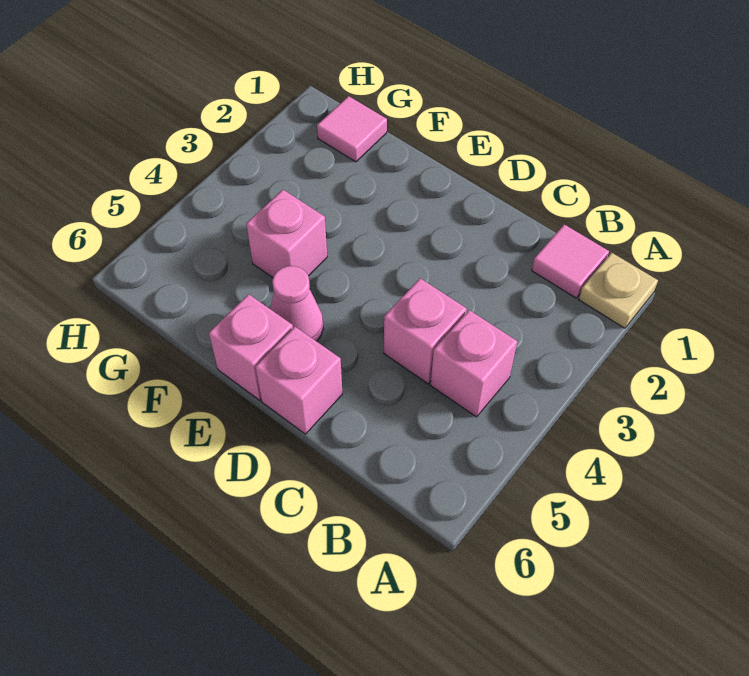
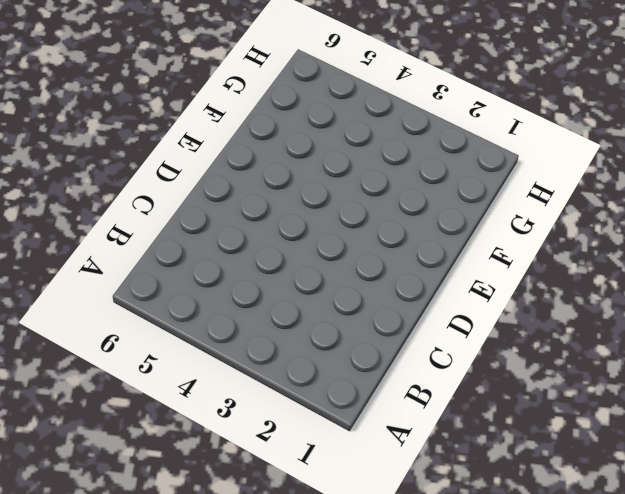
none -> tan 1x1 plate [579,253,658,328]
none -> pink 1x1 tile [532,224,609,298]

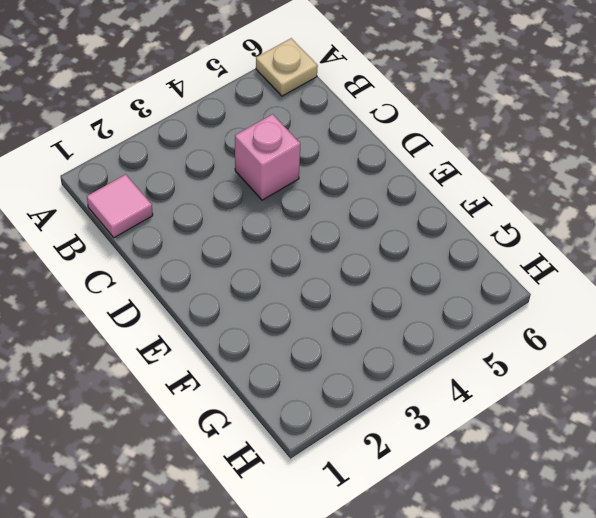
tan 1x1 plate [256,38,318,96] -> tan 1x1 plate moved to [579,253,658,328]
none -> pink 1x1 brick [431,310,517,417]
none -> pink 1x1 brick [255,327,342,434]

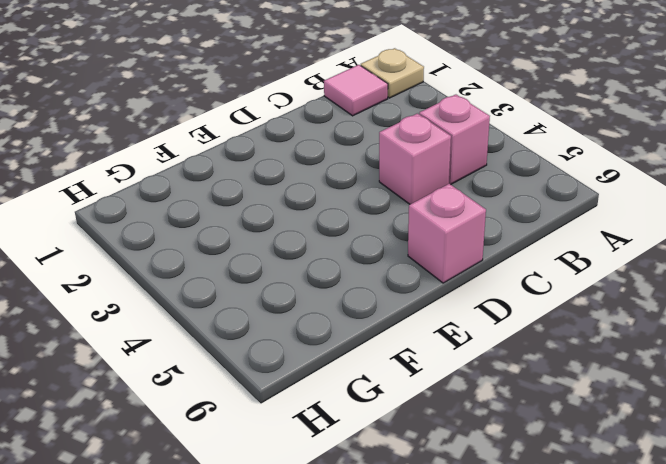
none -> pink 1x1 cone [270,266,323,341]
none -> pink 1x1 brick [209,294,293,400]

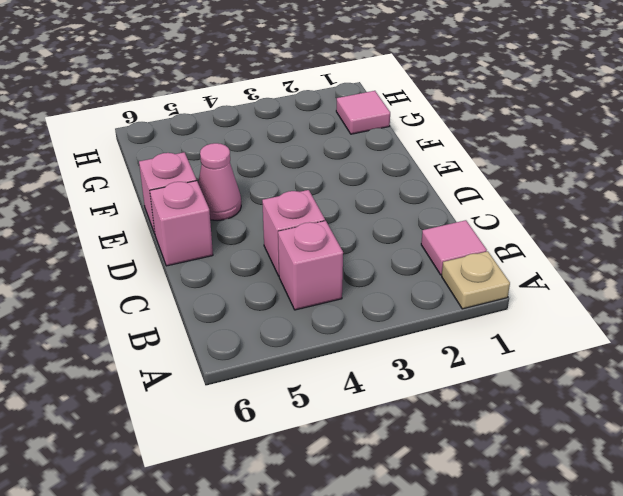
none -> pink 1x1 brick [246,190,327,277]

